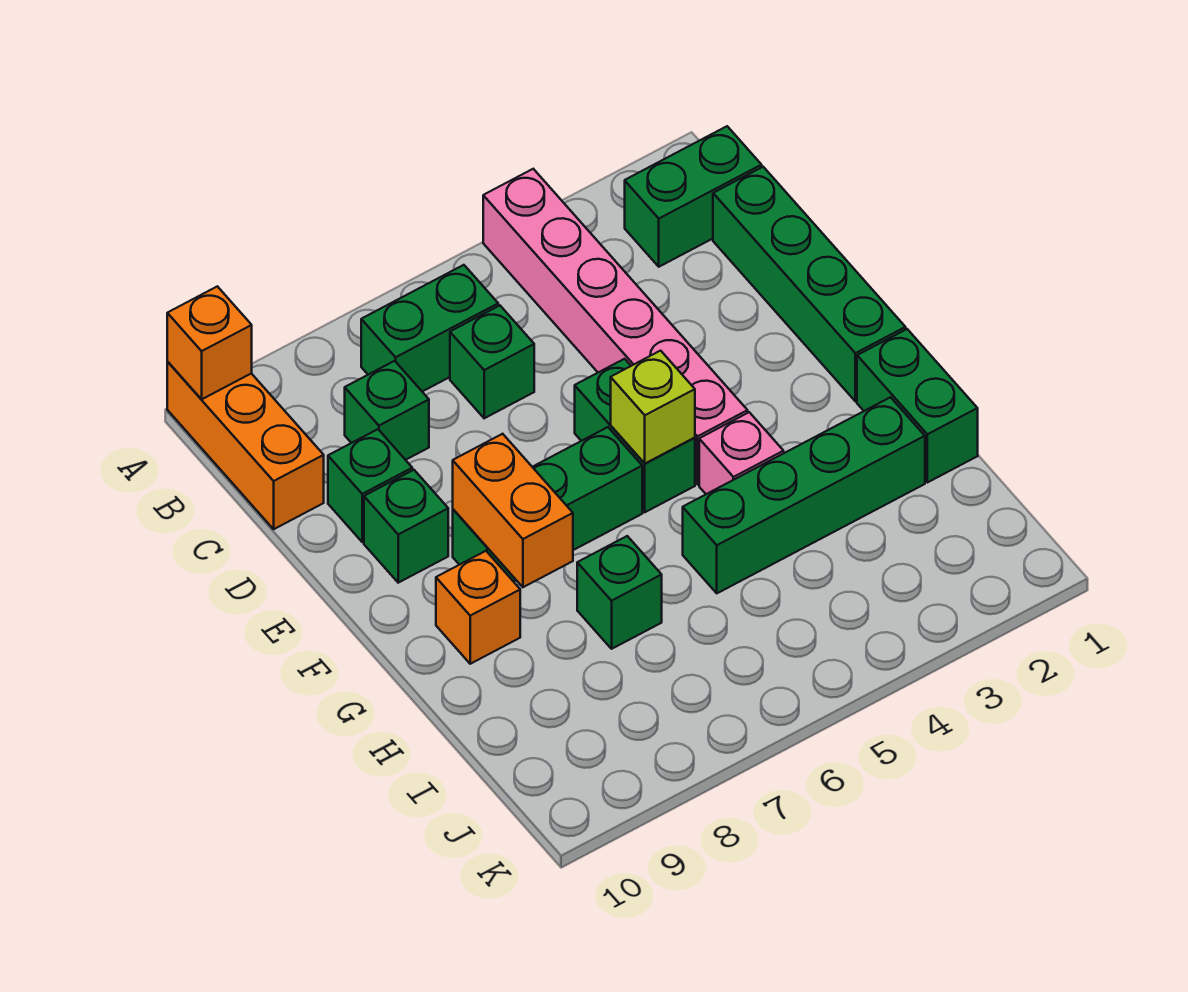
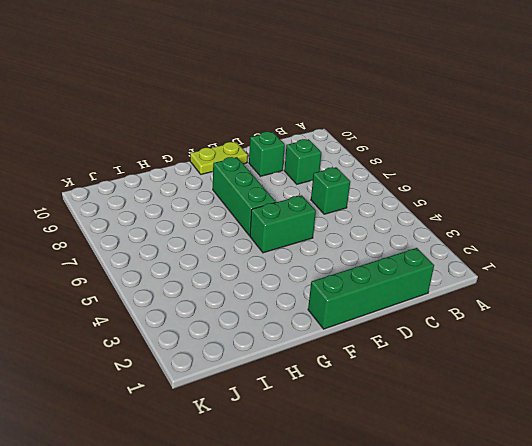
lime 1x2 plate [190,142,248,174] -> none
none -> pink 1x6 brick [483,169,748,485]
none -> orange 1x3 brick [167,362,324,529]
none -> green 1x2 brick [625,126,762,267]

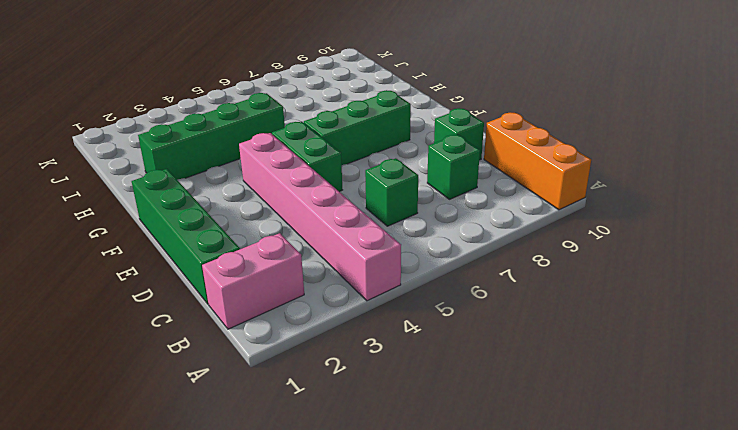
pink 1x2 brick [202,233,304,329] -> green 1x2 brick [625,126,762,267]
none -> green 1x2 brick [361,265,498,392]
none -> green 1x1 brick [364,470,448,583]
none -> green 1x2 brick [857,329,978,483]

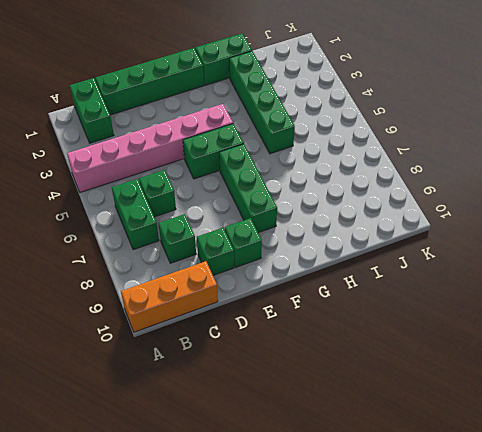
none -> pink 1x1 brick [699,412,784,494]
none -> orange 1x1 brick [436,551,520,664]
none -> green 1x1 brick [577,536,662,649]

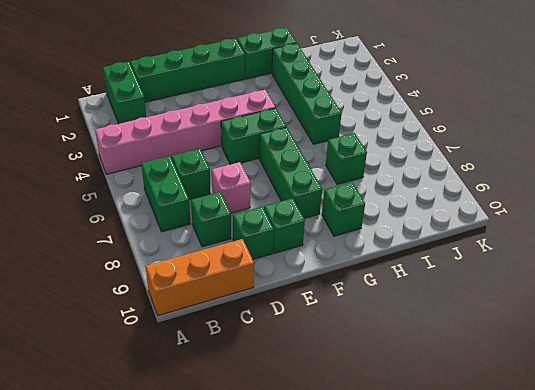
pink 1x1 brick [212,162,250,213] -> pink 1x1 brick moved to [699,412,784,494]
green 1x1 brick [322,182,365,236] -> orange 1x1 brick [436,551,520,664]
none -> orange 1x1 brick [167,286,252,399]
none -> lime 1x1 brick [611,351,695,463]
none -> orange 1x2 brick [453,434,573,587]

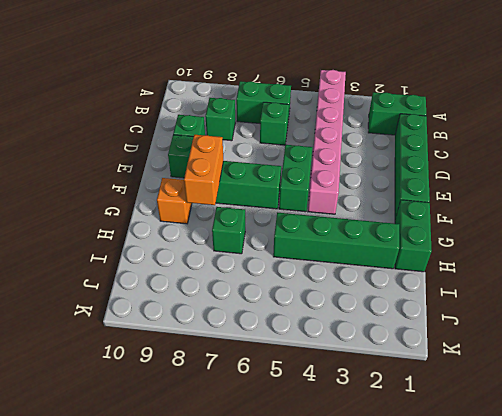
none -> orange 1x3 brick [167,362,324,529]
none -> pink 1x1 brick [699,412,784,494]
none -> orange 1x1 brick [167,286,252,399]

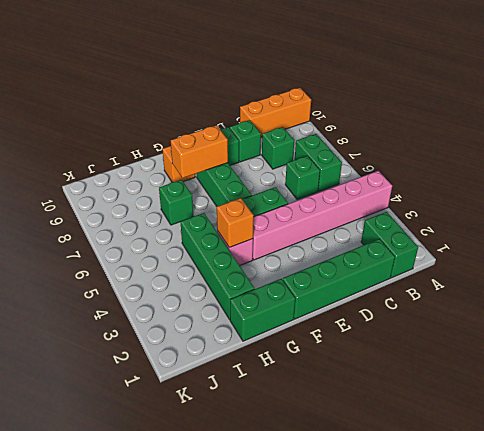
orange 1x1 brick [217,198,254,248] -> orange 1x1 brick moved to [167,286,252,399]
none -> lime 1x1 brick [611,351,695,463]

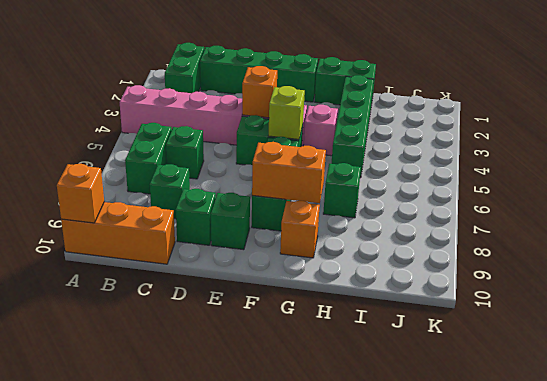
orange 1x1 brick [242,66,277,118] -> none

